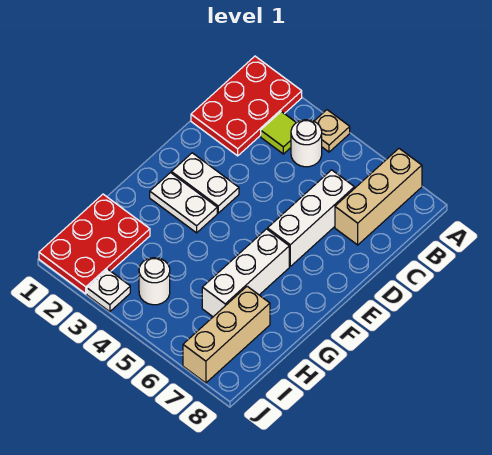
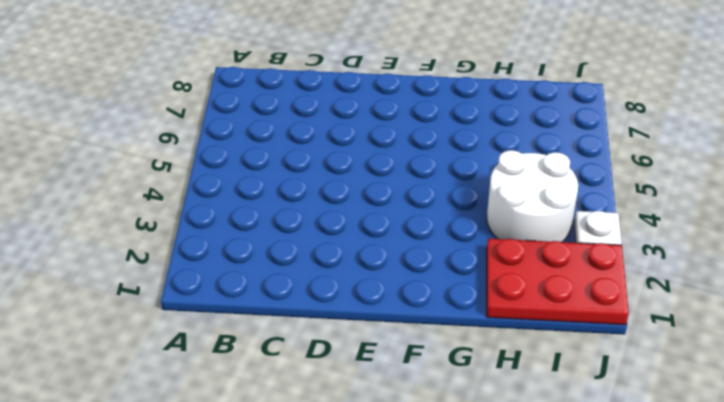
white 2x2 round brick [487,150,578,242] -> white 1x1 round brick [139,258,170,305]
none -> red 2x3 plate [191,56,302,156]
none -> tan 1x1 plate [314,110,350,152]
none -> tan 1x3 brick [335,149,422,245]

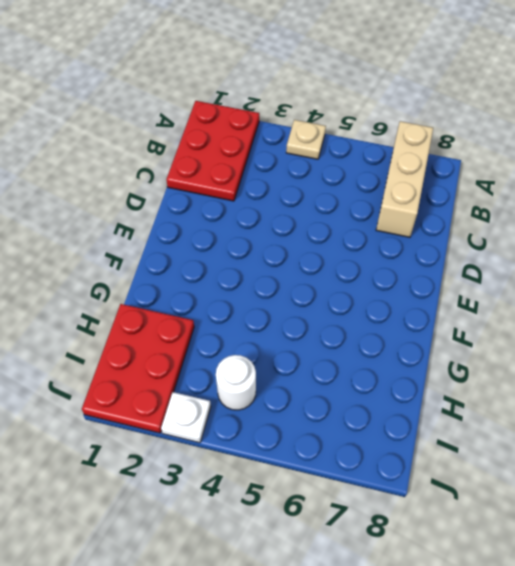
none -> lime 1x1 tile [261,112,296,154]
none -> white 1x1 round brick [291,120,322,167]
none -> white 1x3 brick [268,170,354,266]

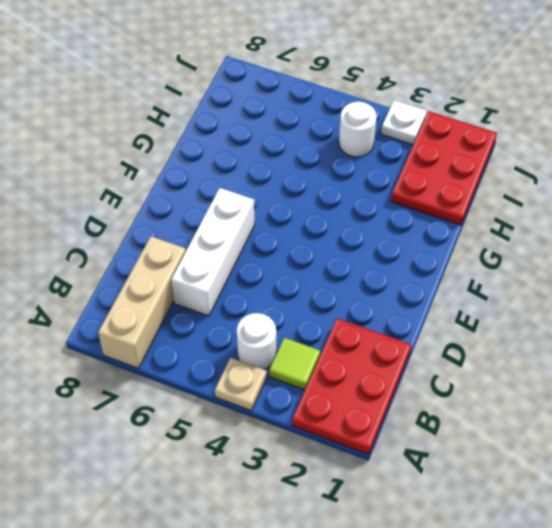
none -> white 1x2 plate [171,153,239,213]
none -> white 1x2 plate [150,173,217,233]
none -> white 1x3 brick [202,229,289,317]

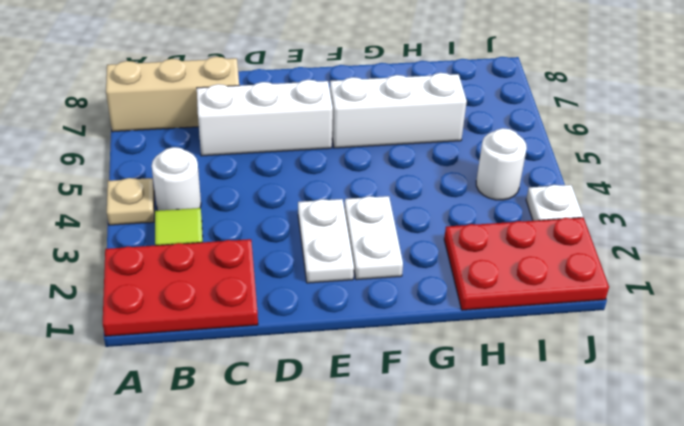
none -> tan 1x3 brick [183,286,270,383]

